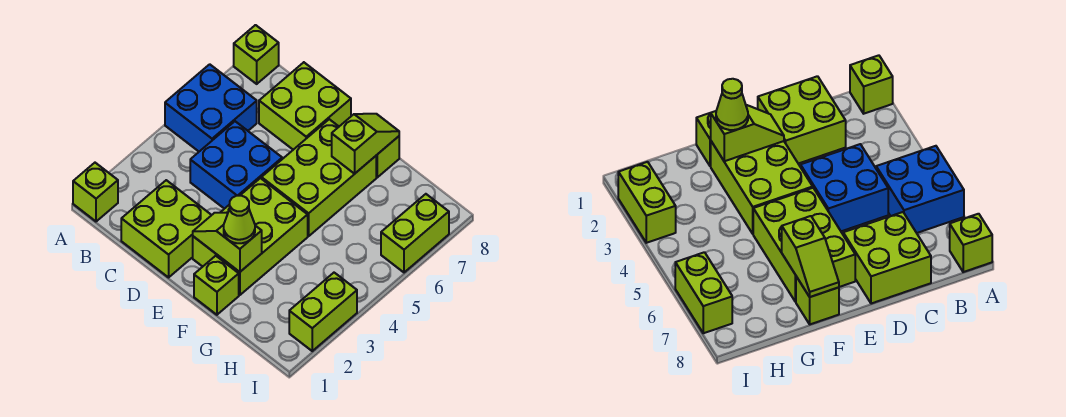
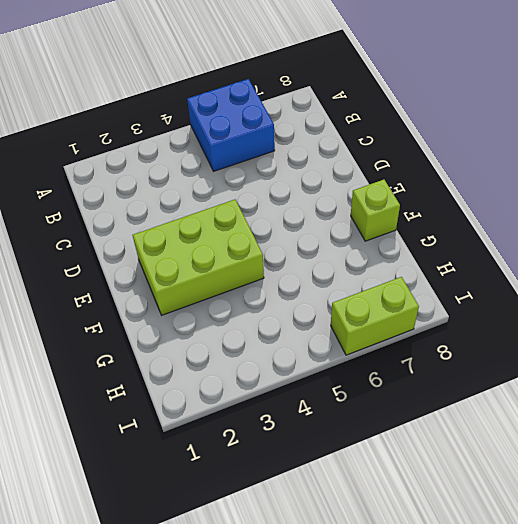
none -> lime 1x1 brick [73,163,118,221]
none -> lime 1x1 brick [234,25,279,84]
none -> lime 2x2 brick [121,180,211,277]

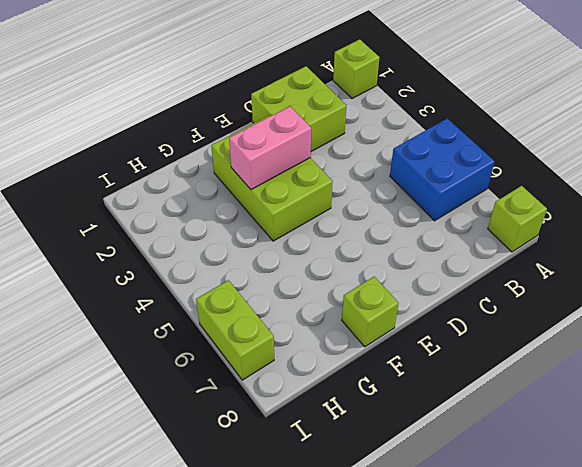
pink 1x2 brick [229,106,311,190] -> none
none -> blue 2x2 brick [190,121,282,209]
none -> lime 2x2 brick [259,62,351,150]
none -> lime 2x3 brick [262,119,376,236]

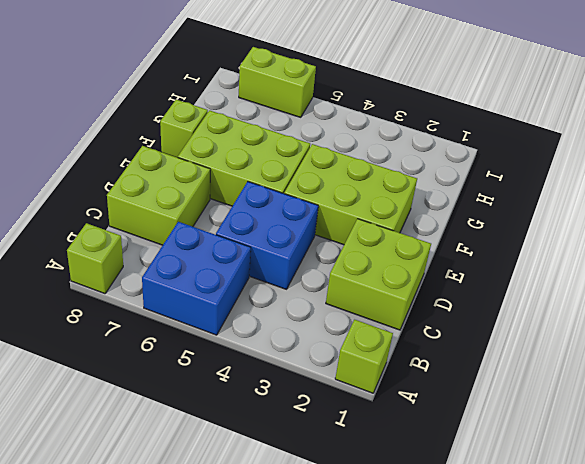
none -> lime 1x1 brick [194,256,239,315]
none -> lime 1x2 brick [289,273,357,351]
none -> lime 1x2 slope [193,212,262,272]

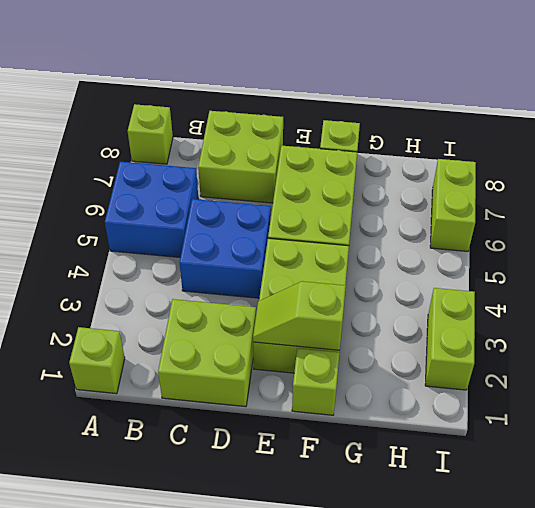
none -> lime 1x2 slope [332,114,399,174]
none -> lime 1x1 cone [224,196,255,243]

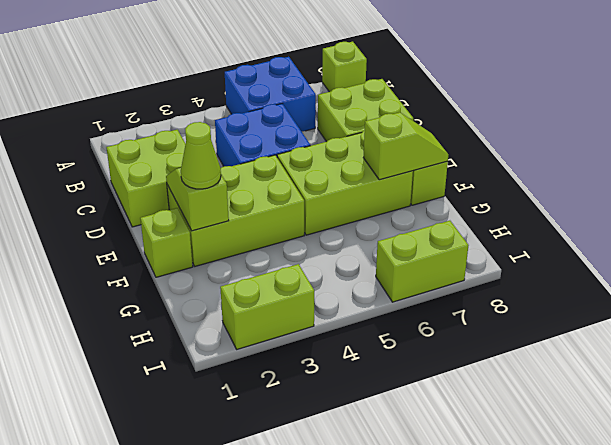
none -> lime 1x1 brick [73,163,118,221]

